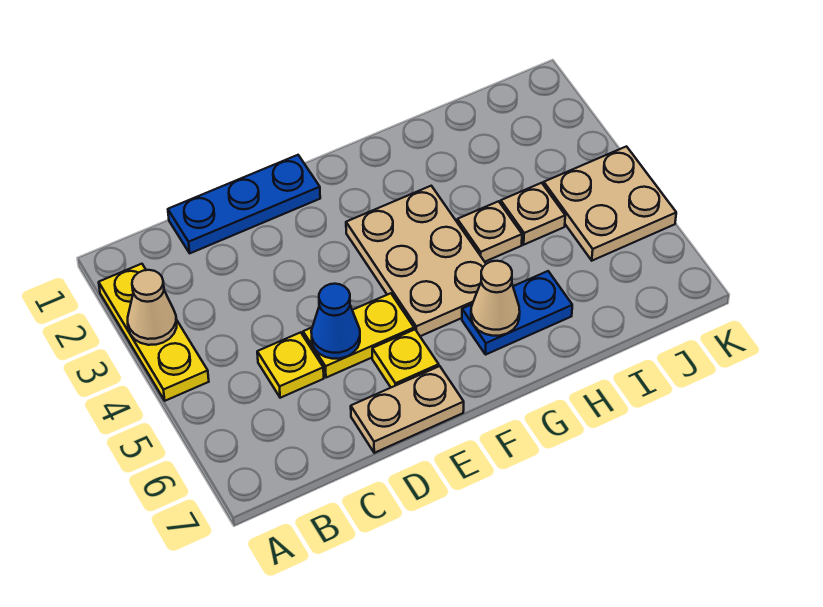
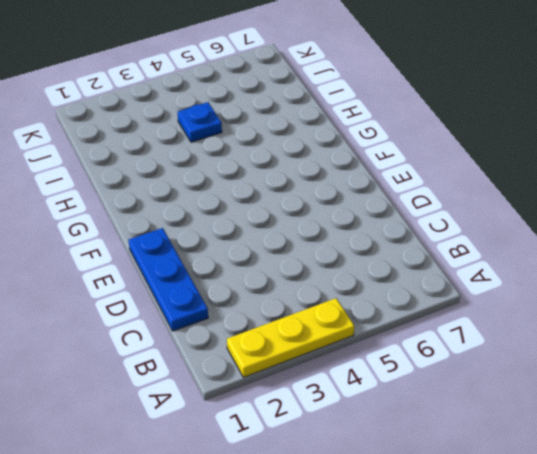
blue 1x1 plate [178,102,222,142] -> tan 1x1 plate [501,183,565,245]
none -> yellow 1x1 plate [257,332,324,398]
none -> yellow 1x2 plate [303,293,414,378]
none -> tan 1x2 plate [351,366,464,453]

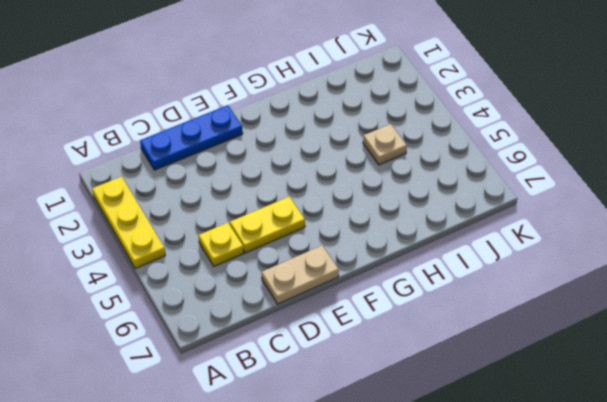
none -> yellow 1x1 plate [372,330,439,387]
none -> tan 2x3 plate [346,186,486,336]
none -> blue 1x2 plate [462,271,572,355]

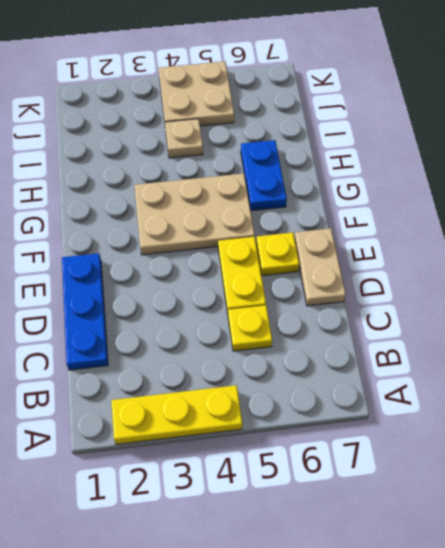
none -> tan 1x1 plate [457,201,522,262]
none -> tan 1x1 cone [128,270,177,345]
none -> blue 1x1 cone [311,284,360,359]

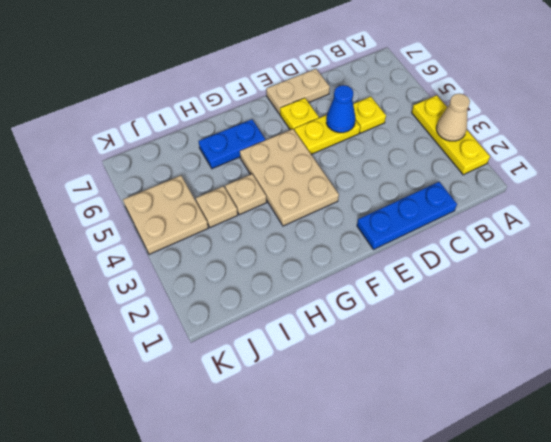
none -> tan 1x1 cone [471,261,520,336]

